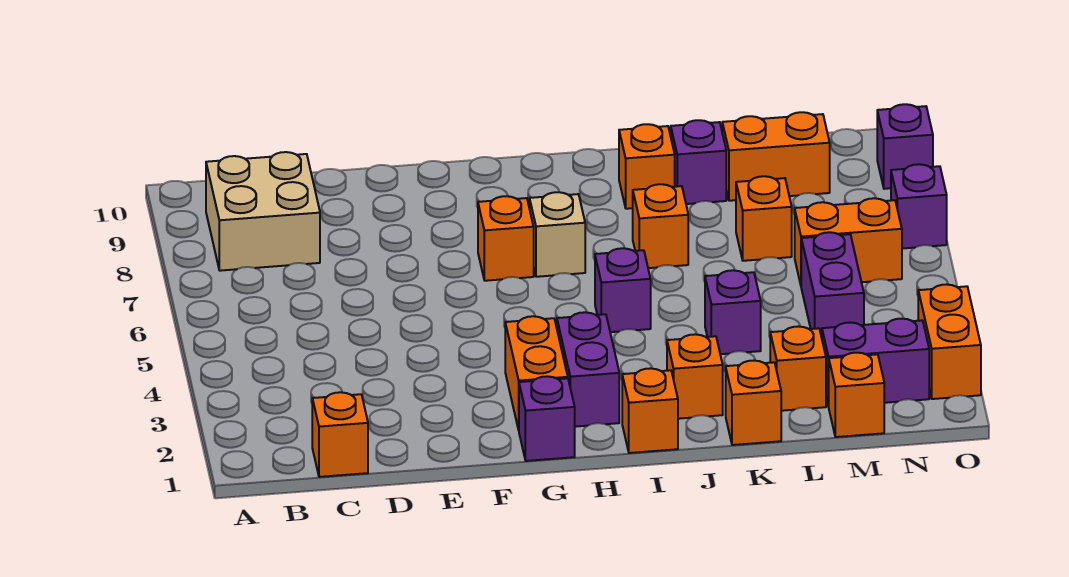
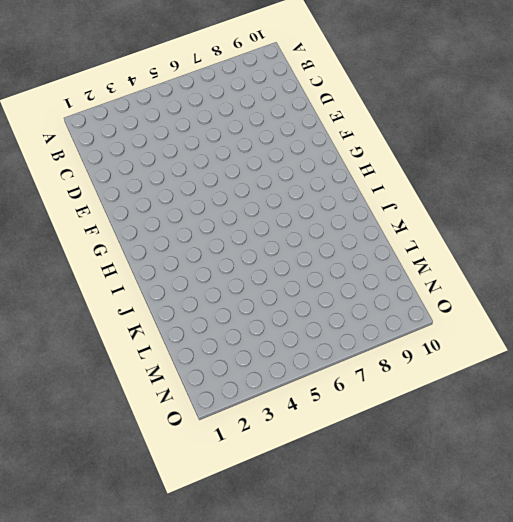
none -> tan 2x2 brick [206,152,320,271]
none -> orange 1x1 brick [312,392,368,477]
none -> purple 1x1 brick [519,376,575,461]

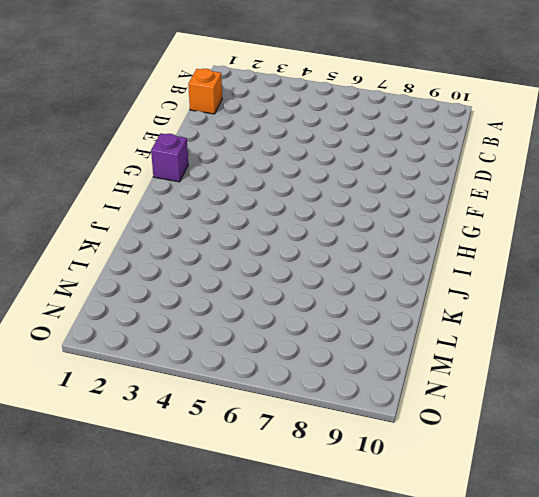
none -> tan 2x2 brick [206,152,320,271]
none -> orange 1x2 brick [505,316,568,430]
none -> orange 1x1 brick [478,196,534,281]

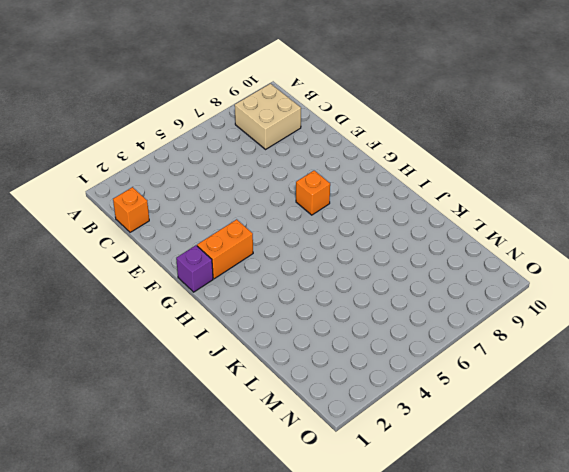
none -> purple 1x2 brick [557,312,619,427]
none -> tan 1x1 brick [530,192,585,277]
none -> orange 1x1 brick [622,368,678,453]

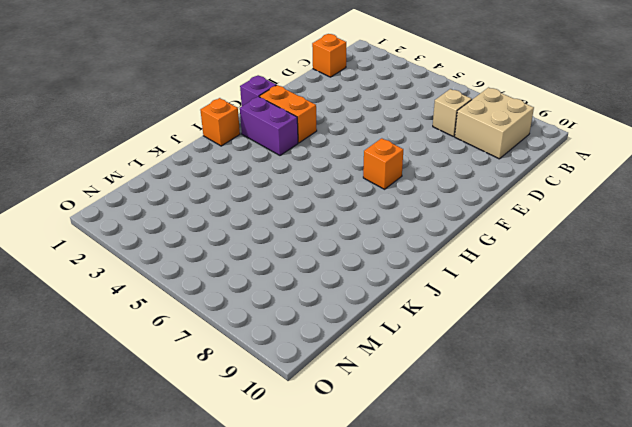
tan 1x1 brick [433,89,472,136] -> tan 1x1 brick moved to [530,192,585,277]
none -> purple 1x1 brick [595,248,651,332]
none -> orange 1x1 brick [667,334,723,419]
none -> orange 1x1 brick [633,184,688,268]

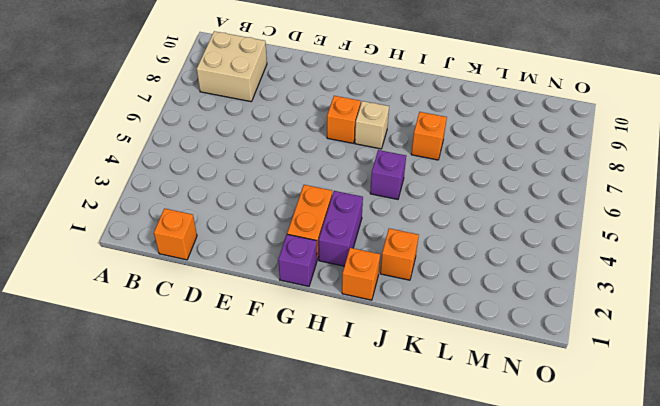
none -> orange 1x1 brick [619,124,675,209]
none -> orange 1x1 brick [726,361,781,445]
none -> purple 1x1 brick [705,270,761,354]

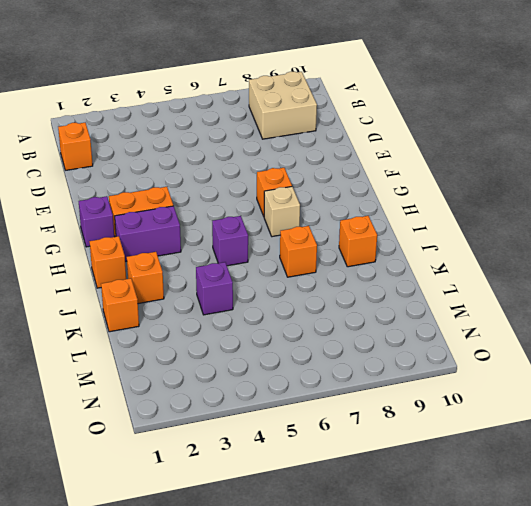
none -> purple 1x1 brick [671,120,726,204]
none -> orange 1x1 brick [770,326,826,411]
none -> orange 1x1 brick [736,176,792,261]

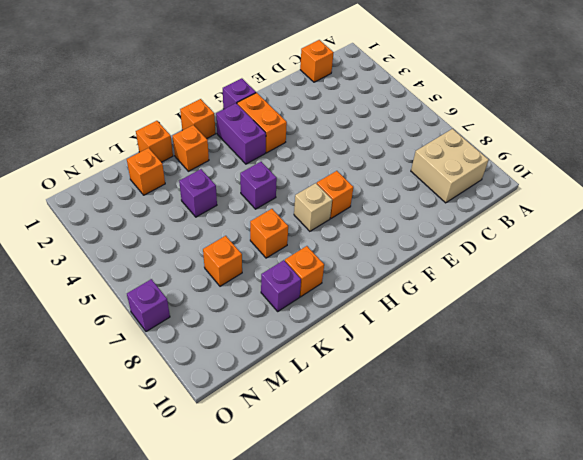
none -> orange 1x2 brick [722,112,830,201]
none -> orange 1x1 brick [829,353,884,437]
none -> purple 1x2 brick [822,319,929,407]

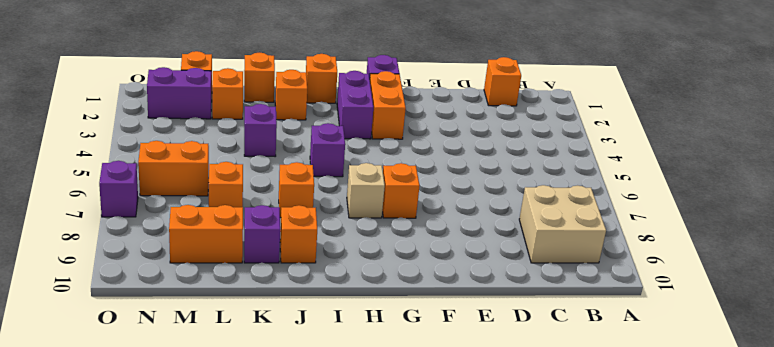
none -> purple 1x2 brick [801,232,864,337]
none -> orange 1x2 brick [918,284,981,399]
none -> purple 1x1 brick [877,104,933,189]

